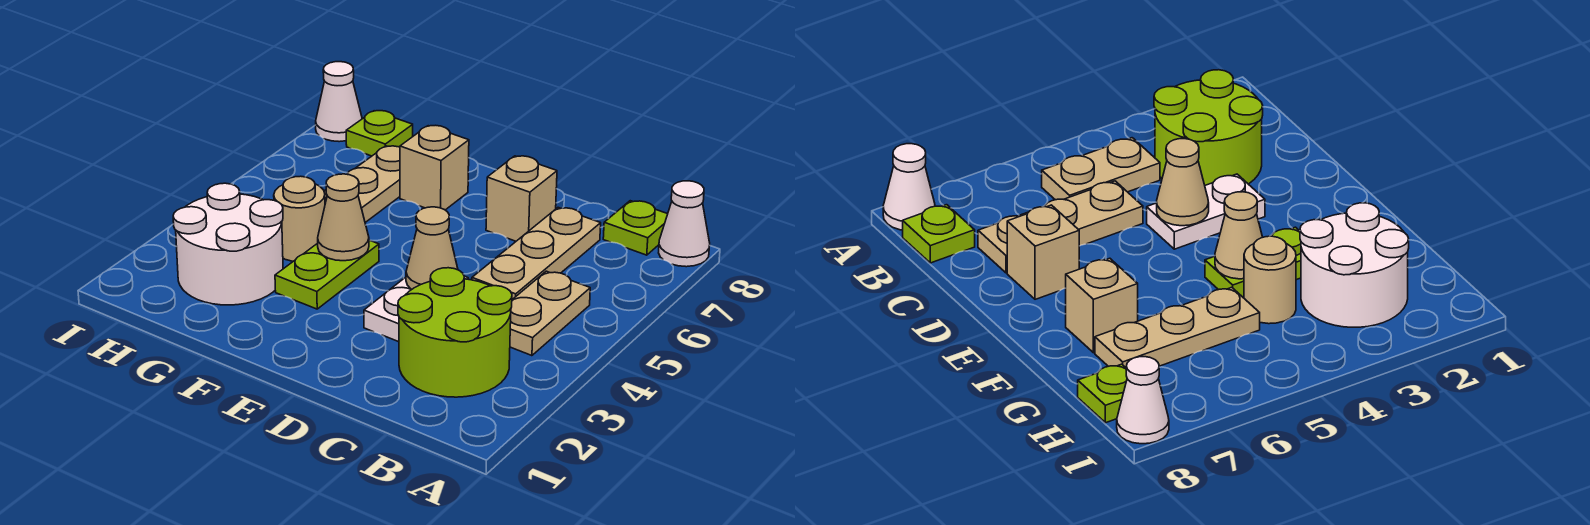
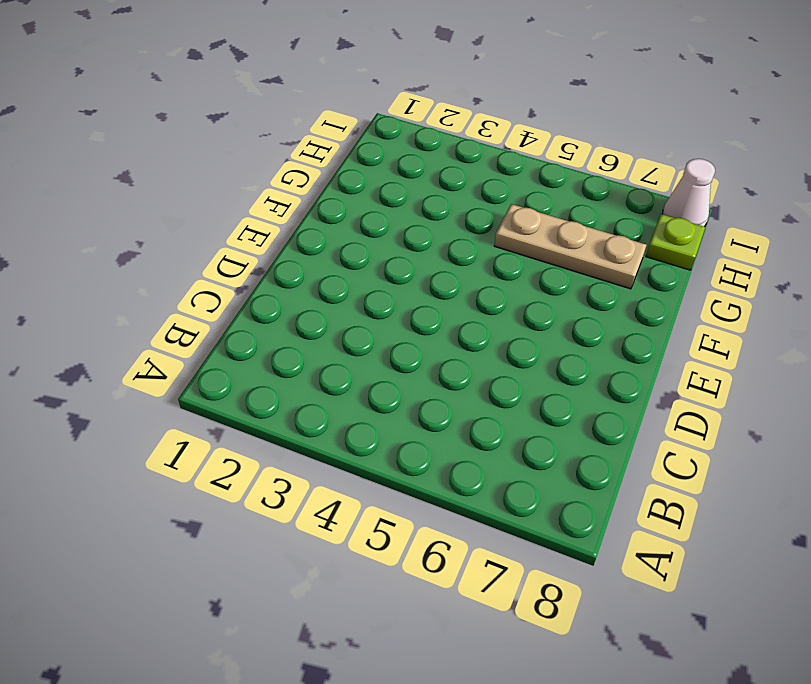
none -> white 1x1 cone [659,181,710,267]
none -> lime 2x2 round brick [398,268,512,397]
none -> tan 1x2 plate [510,271,590,356]

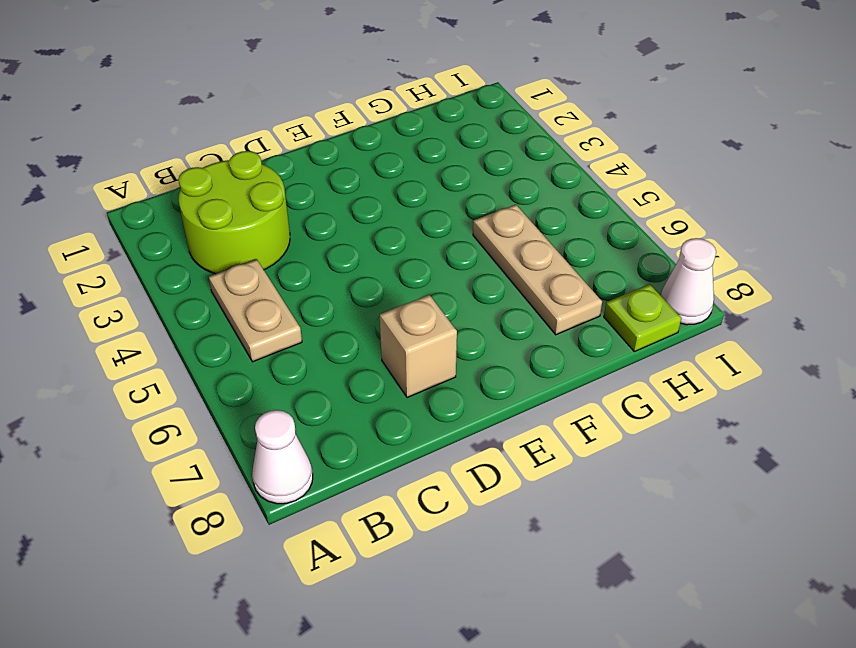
none -> lime 1x1 plate [603,201,668,255]
none -> tan 1x3 plate [472,208,601,299]
none -> white 1x2 plate [364,276,468,342]

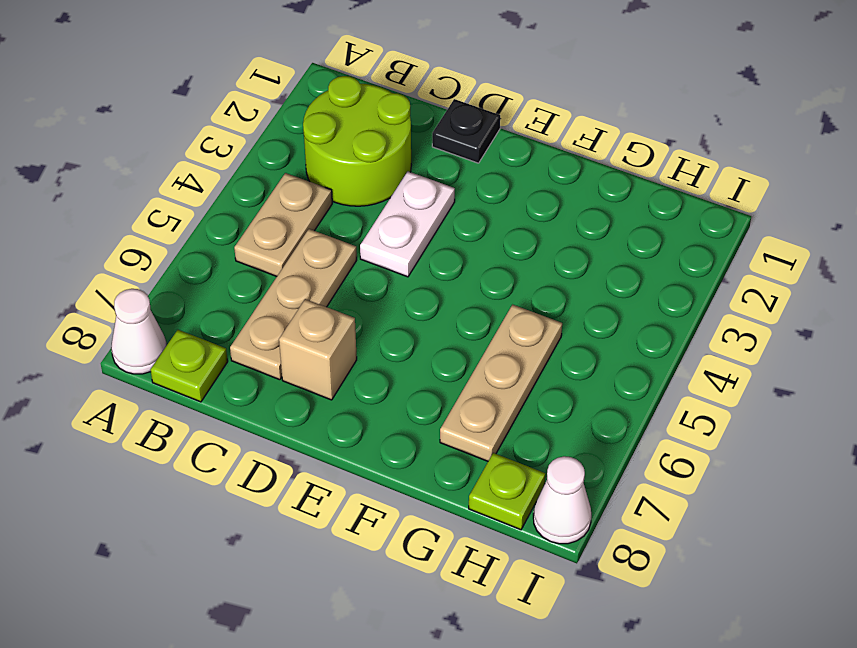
black 1x1 plate [432,99,500,163] -> none
none -> lime 1x2 plate [275,240,379,309]
none -> tan 1x1 brick [400,125,469,210]
none -> white 2x2 round brick [173,183,283,305]

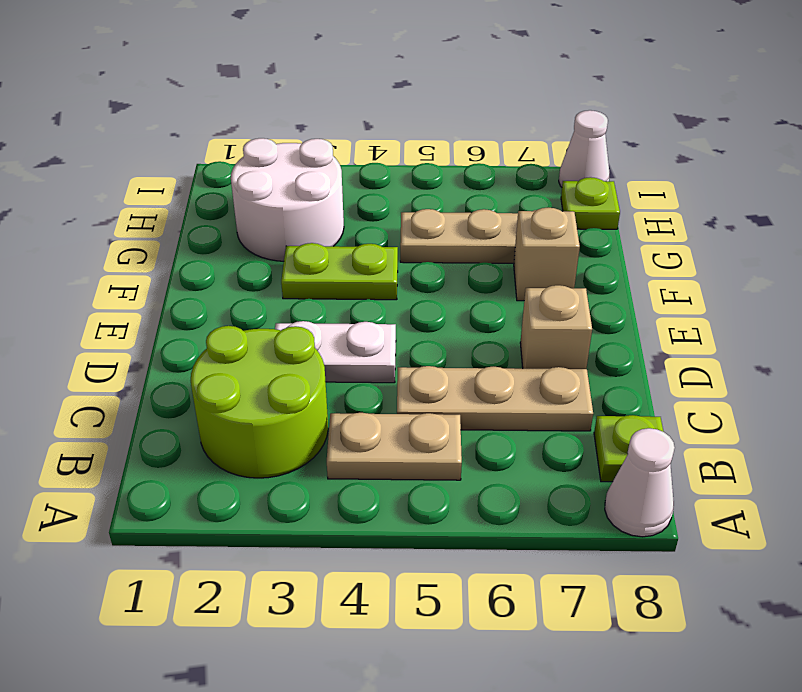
none -> tan 1x1 round brick [274,176,325,261]
none -> tan 1x1 cone [406,207,458,290]
none -> tan 1x1 cone [318,174,369,261]

